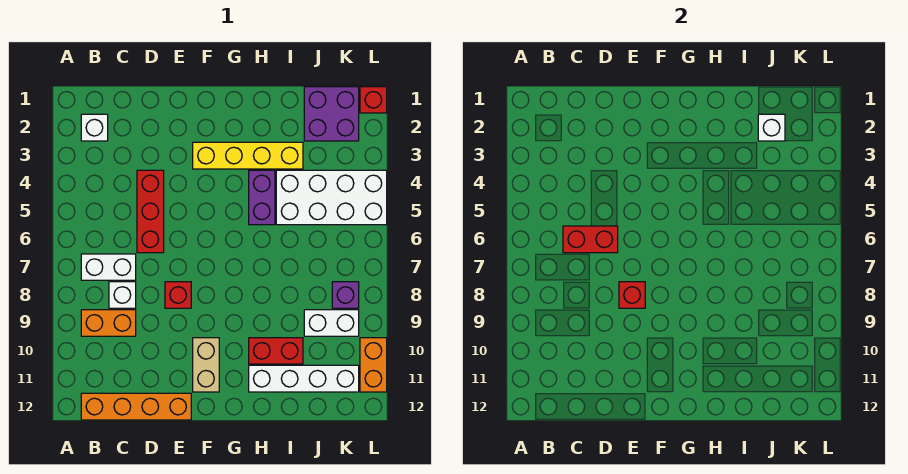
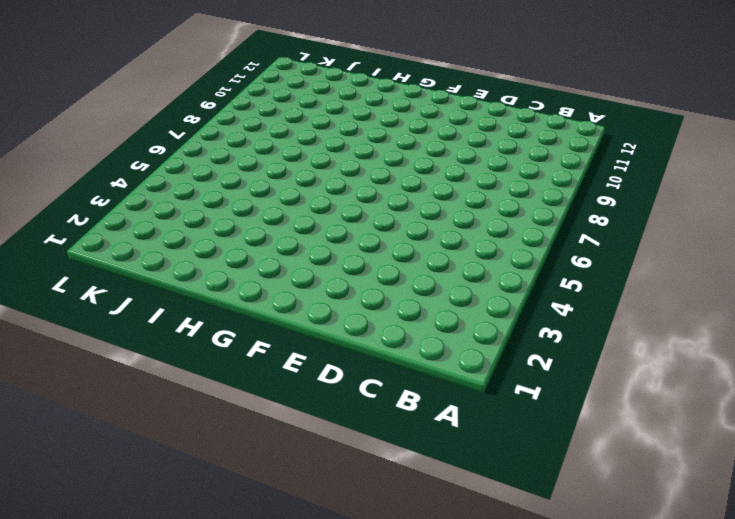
none -> white 1x1 brick [81,114,108,141]
none -> white 1x2 brick [81,254,136,280]
none -> orange 1x2 brick [81,310,136,336]

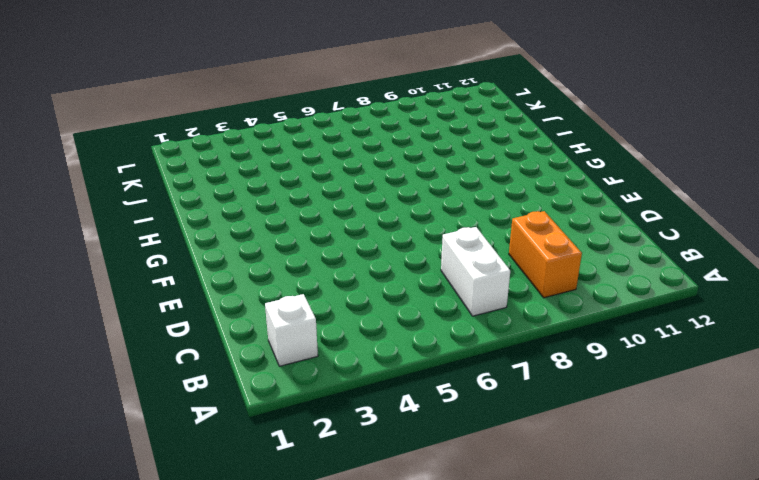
none -> orange 1x4 brick [81,393,191,420]
none -> white 1x1 brick [109,282,136,308]
none -> red 1x3 brick [137,170,164,253]

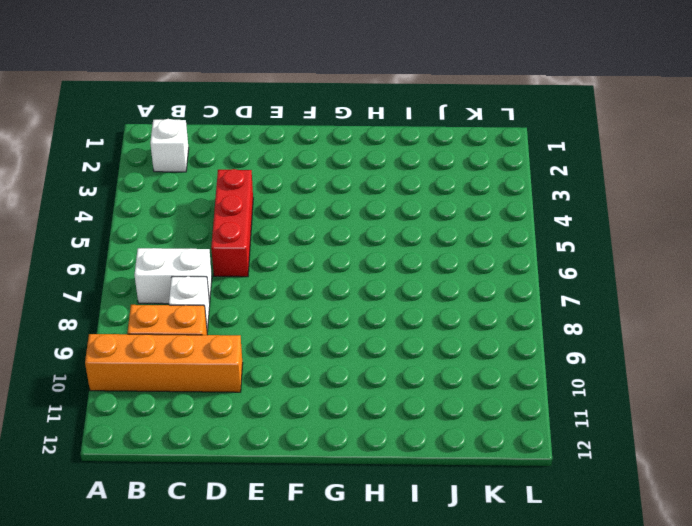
orange 1x4 brick [85,334,243,392] -> orange 1x4 brick moved to [81,393,191,420]
none -> red 1x1 brick [165,282,191,308]
none -> yellow 1x4 brick [193,142,303,169]
none -> tan 1x2 brick [193,338,219,392]

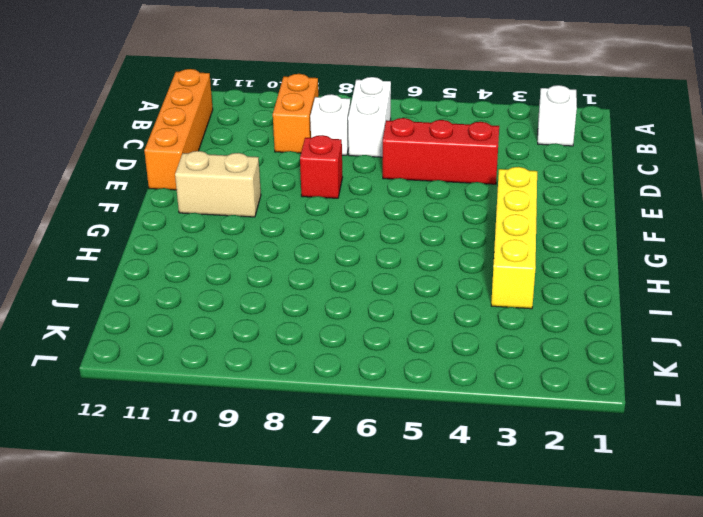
none -> purple 1x2 brick [249,170,275,225]
none -> red 1x2 brick [249,338,303,364]
none -> white 1x4 brick [249,365,359,392]

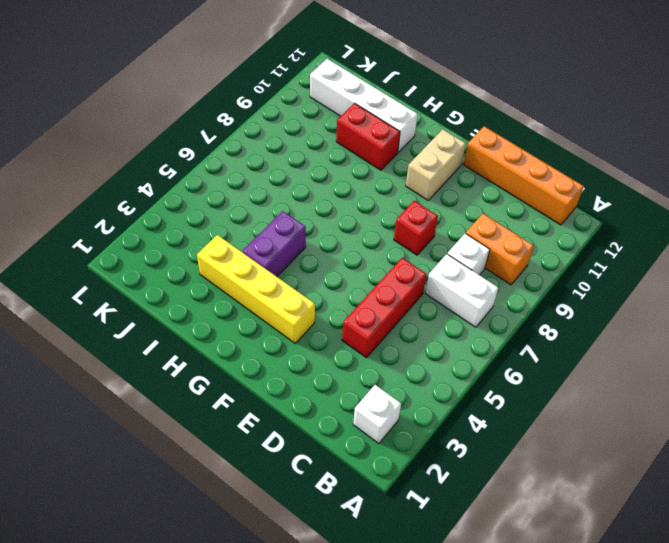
none -> white 2x4 brick [276,170,387,225]
none -> purple 2x2 brick [304,87,359,141]
none -> white 1x2 brick [304,310,359,336]

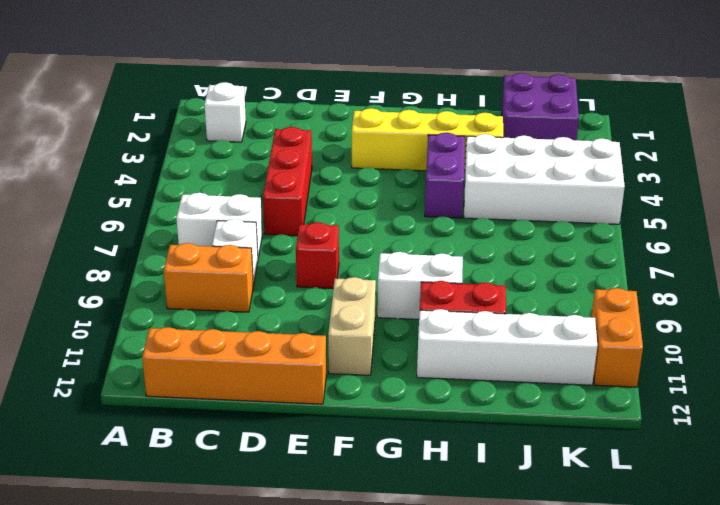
white 1x2 brick [377,252,463,319] -> white 1x2 brick moved to [304,310,359,336]
none -> purple 1x1 brick [332,282,359,308]
none -> red 1x1 brick [360,87,387,113]
none -> red 1x2 brick [563,226,618,253]

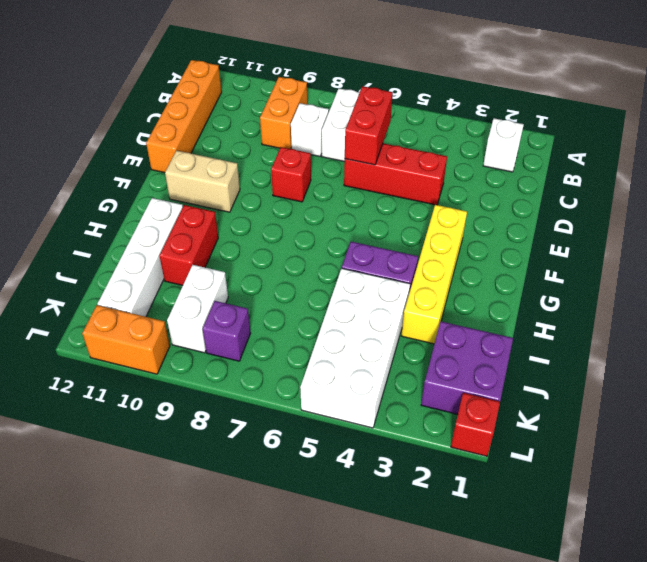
none -> red 1x1 brick [619,282,645,308]
none -> white 1x1 brick [758,114,785,141]

